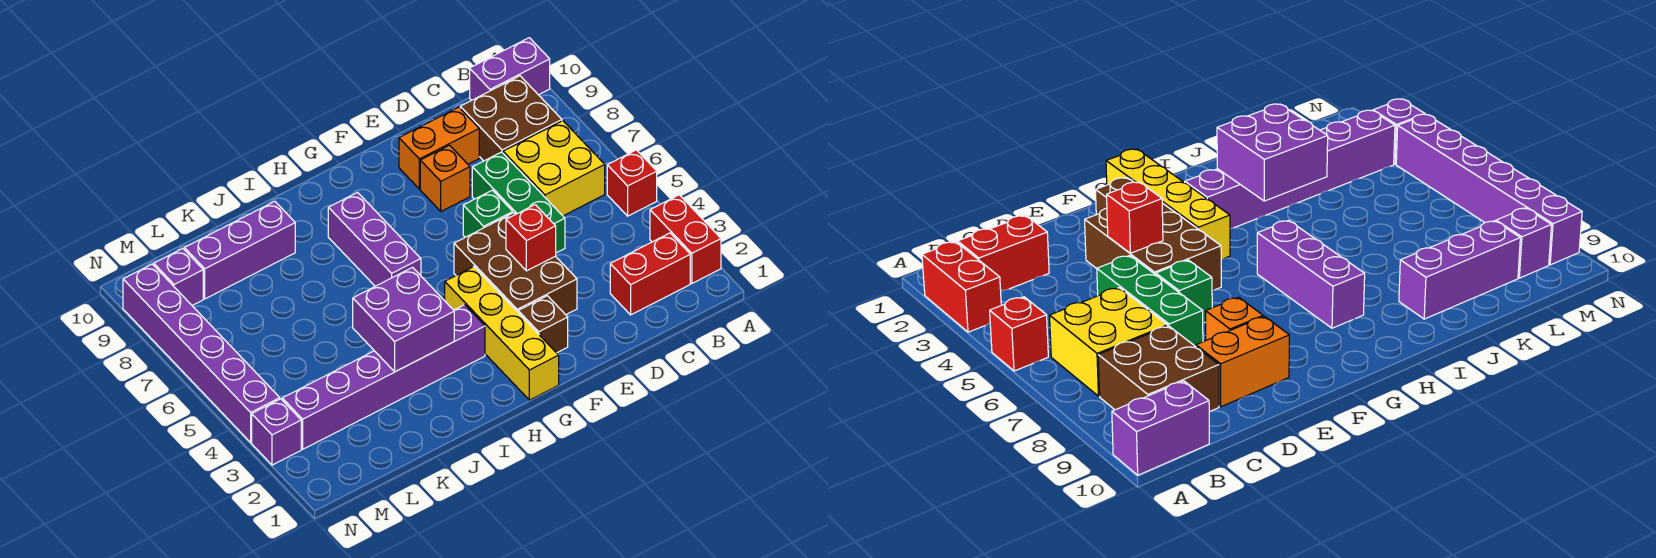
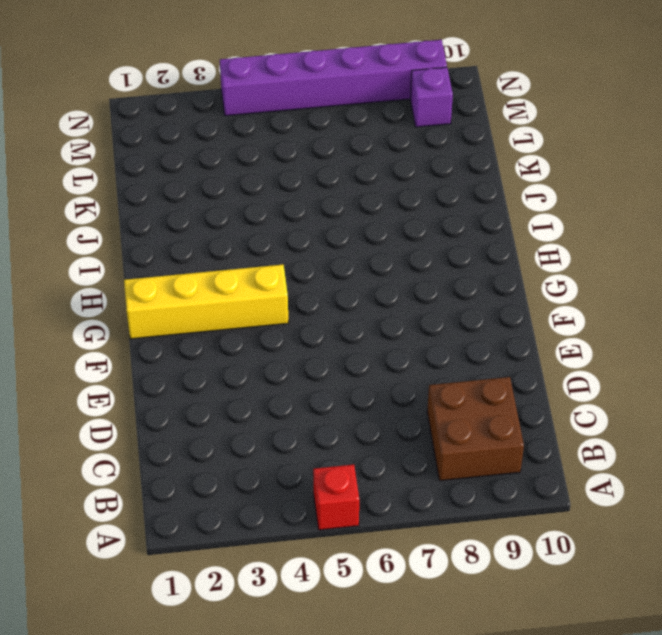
none -> red 1x2 brick [650,195,721,283]
none -> purple 1x2 brick [470,38,550,100]
none -> red 1x2 brick [610,233,690,315]

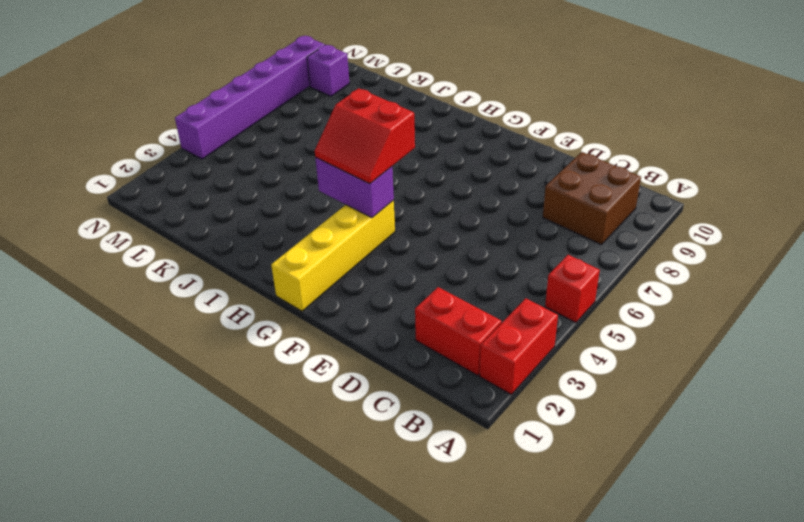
purple 1x2 brick [315,158,394,218] -> purple 1x2 brick moved to [470,38,550,100]
red 2x2 slope [315,88,415,184] -> none
none -> yellow 2x2 brick [503,121,605,216]
none -> green 1x3 brick [472,152,565,253]
none -> orange 1x2 brick [399,107,479,189]

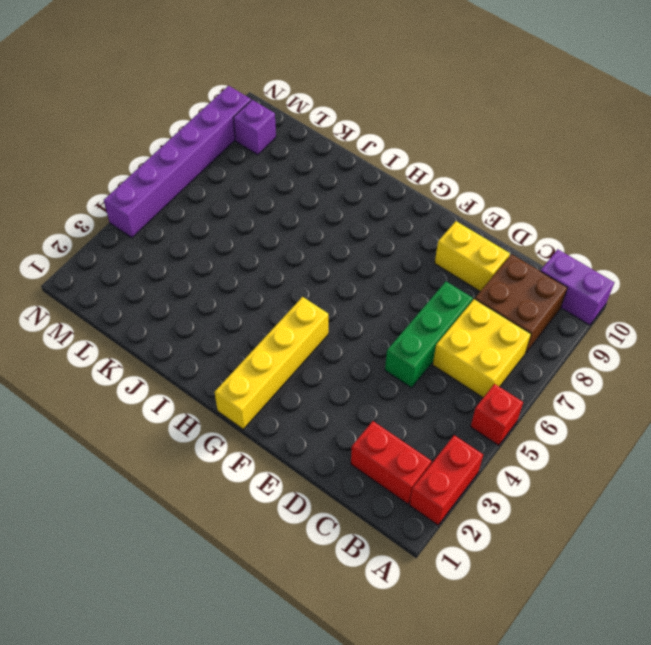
yellow 1x2 brick [435,221,510,291] -> orange 1x2 brick [399,107,479,189]
none -> brown 2x3 brick [454,213,577,315]
none -> green 1x1 brick [463,190,513,237]
none -> orange 1x1 brick [420,145,470,211]

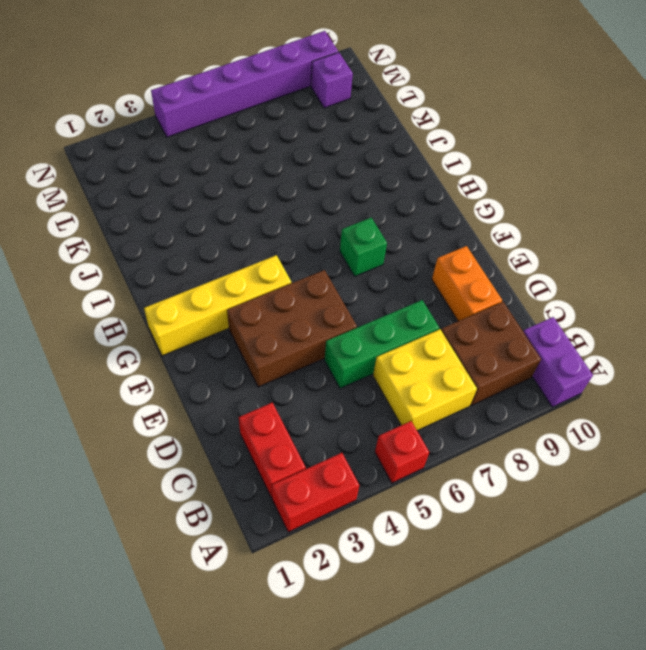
green 1x1 brick [340,218,387,276] -> green 1x1 brick moved to [463,190,513,237]
none -> orange 1x1 brick [420,145,470,211]
none -> brown 1x1 brick [518,296,568,353]
none -> purple 1x6 brick [282,305,485,449]

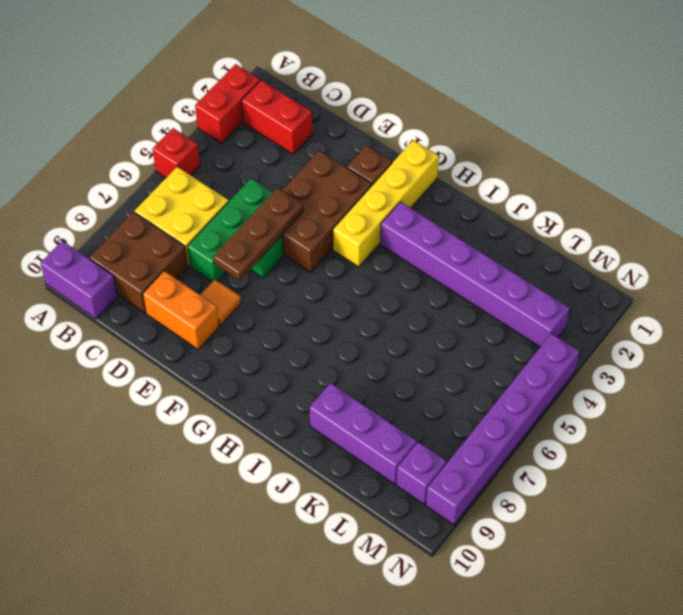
brown 1x3 plate [214,188,303,280] -> none
orange 1x1 tile [201,280,241,325] -> orange 1x1 brick [420,145,470,211]
none -> purple 1x3 brick [328,192,421,286]
none -> purple 1x1 brick [252,399,301,465]
none -> red 1x1 brick [506,205,556,271]

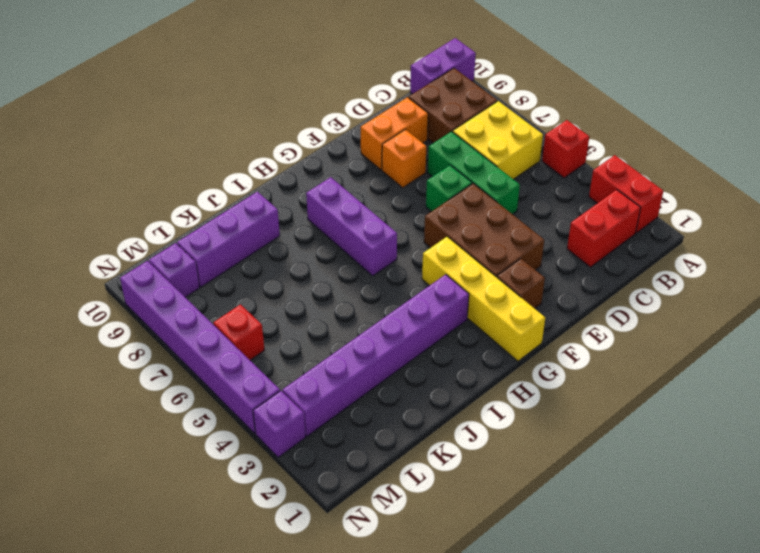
red 1x1 brick [213,305,265,360] -> red 1x1 brick moved to [506,205,556,271]
none -> purple 2x2 brick [353,267,454,372]

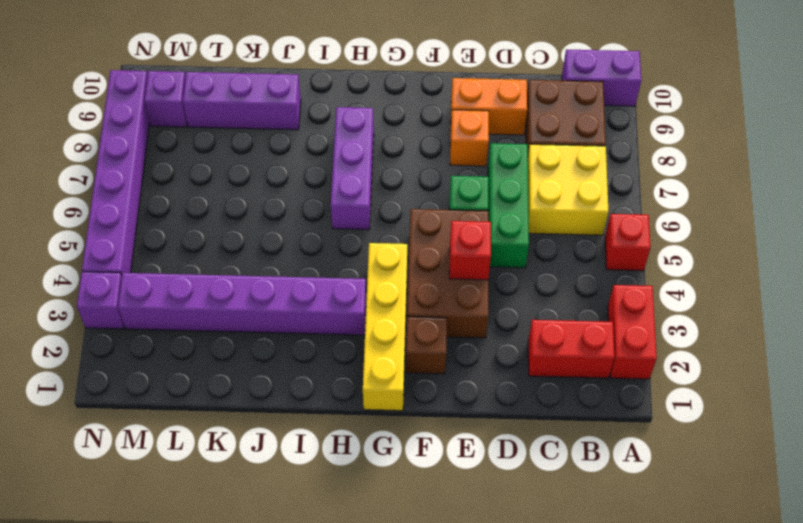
none -> purple 2x2 brick [353,267,454,372]

